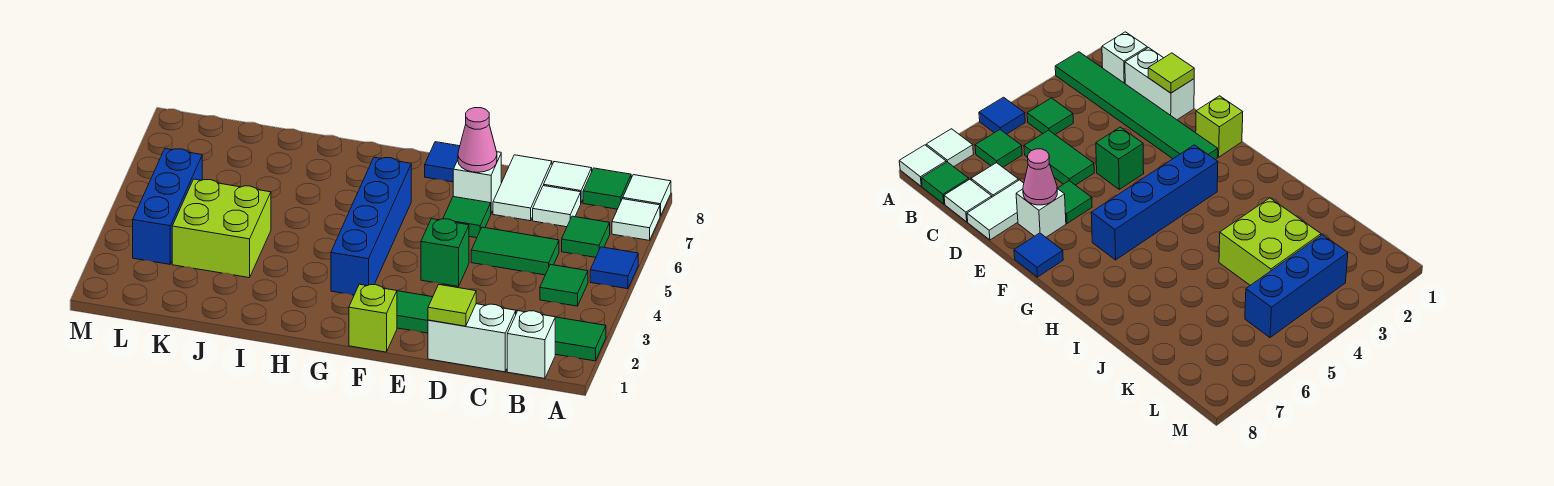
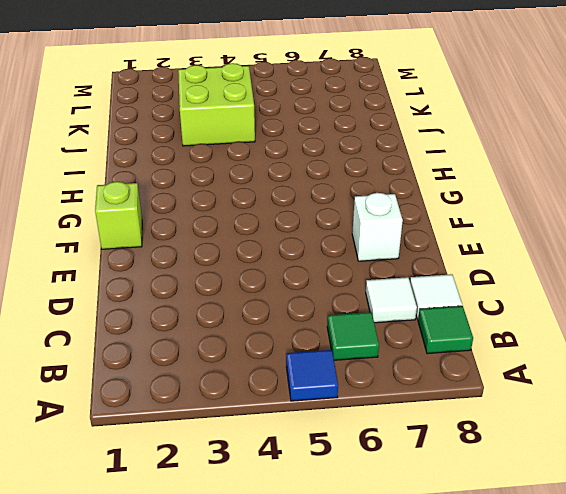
none -> green 1x6 tile [397,291,606,361]
none -> white 1x1 tile [612,199,660,240]
none -> white 1x1 tile [623,175,671,216]

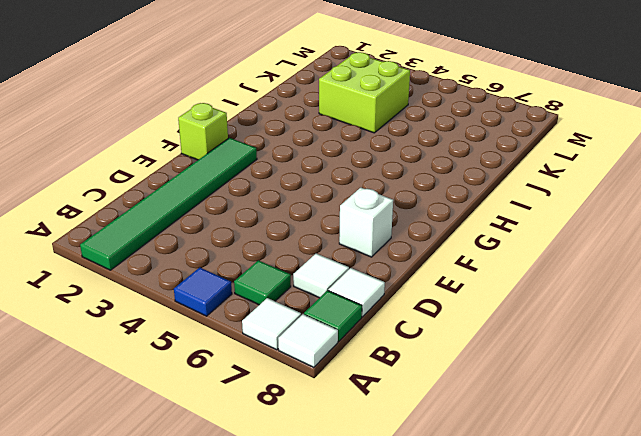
none -> white 1x1 brick [507,311,555,378]
none -> green 1x1 tile [540,264,588,306]
none -> white 1x2 brick [428,304,516,372]

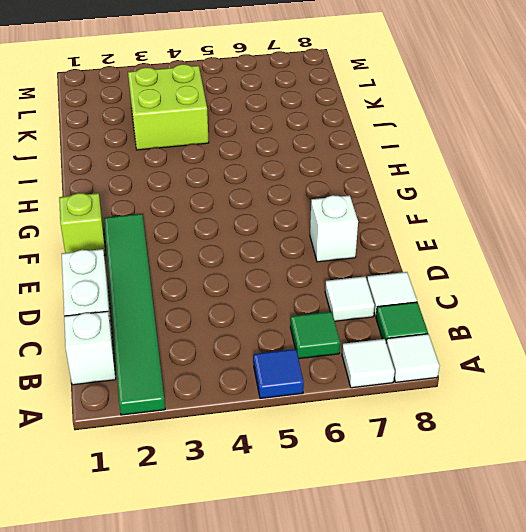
none -> green 1x1 tile [540,264,588,306]
none -> green 1x2 tile [471,227,559,275]
none -> white 1x2 tile [493,155,552,221]

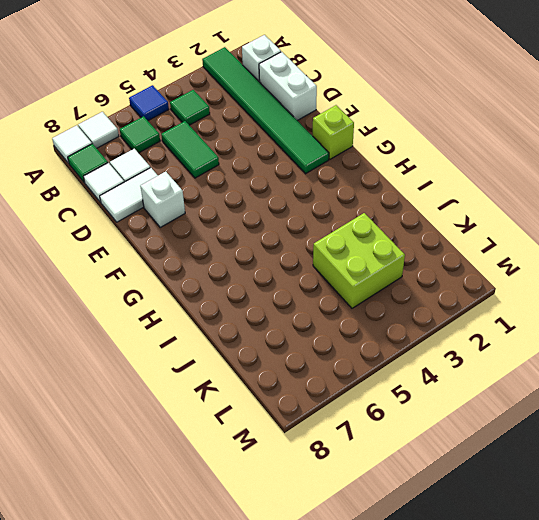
none -> green 1x1 brick [421,219,469,286]
none -> green 1x1 tile [443,197,491,238]
none -> blue 1x1 tile [425,142,460,182]

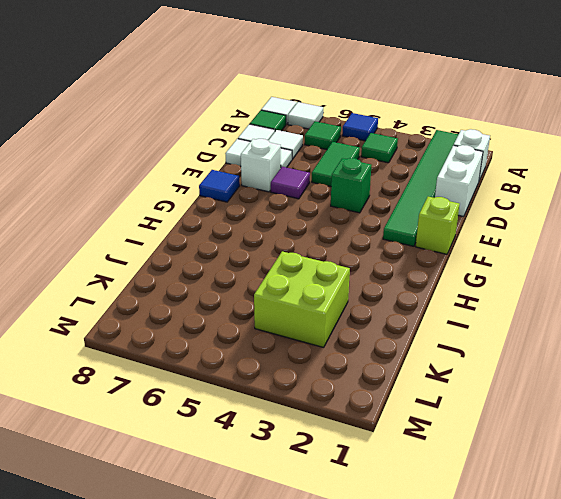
purple 1x1 tile [271,167,310,199] -> green 1x1 tile [443,197,491,238]
none -> blue 1x4 brick [331,157,411,295]
none -> blue 1x3 brick [133,149,202,264]
none -> lime 1x1 tile [428,285,476,326]

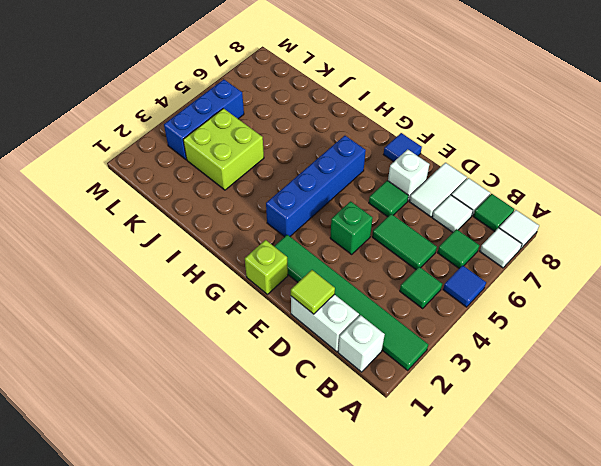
none -> pink 1x1 cone [458,108,497,172]

